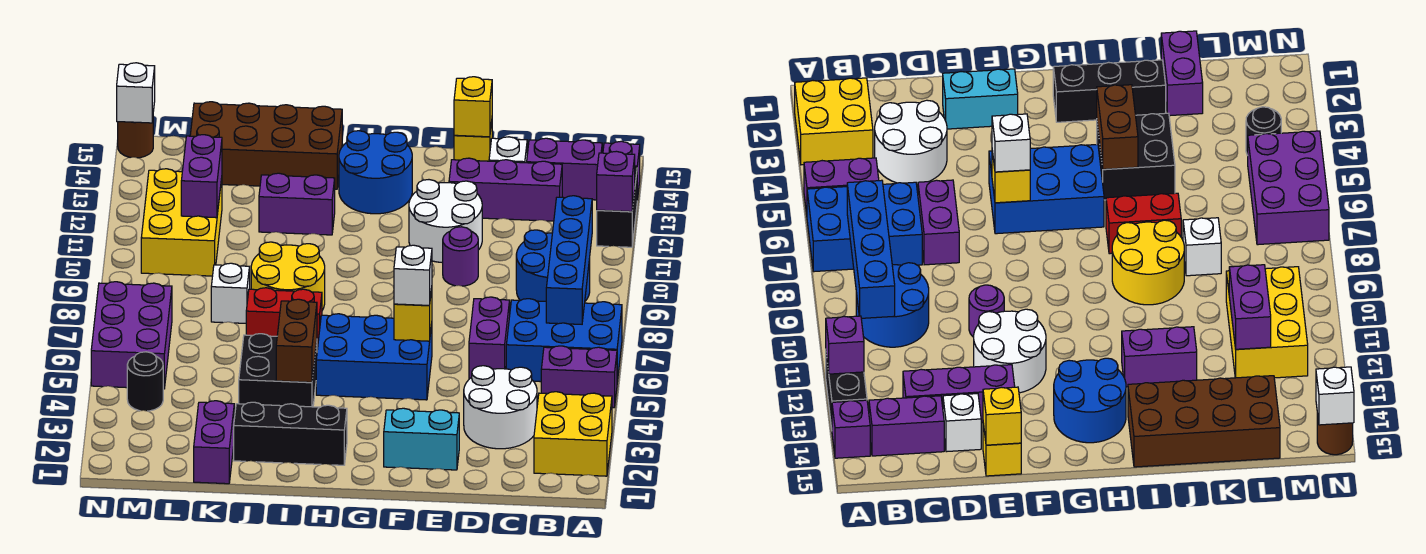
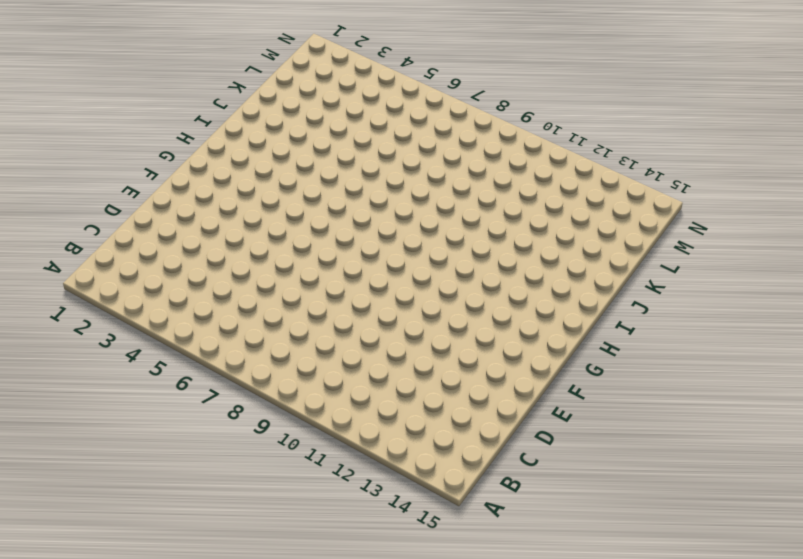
none -> yellow 2x2 brick [534,392,612,476]
none -> purple 1x2 brick [541,346,617,408]
none -> blue 2x3 brick [506,299,622,382]
none -> black 1x2 brick [597,167,637,247]

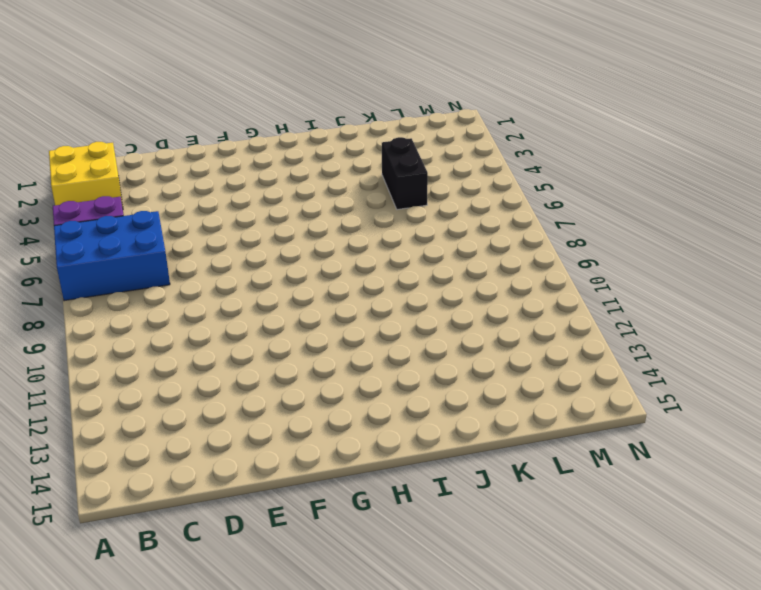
black 1x2 brick [382,137,428,210] -> black 1x2 brick moved to [597,167,637,247]
none -> purple 1x1 brick [603,141,640,200]
none -> blue 2x2 round brick [516,230,590,301]
none -> purple 1x2 brick [527,138,602,200]
none -> white 2x2 round brick [464,366,537,449]

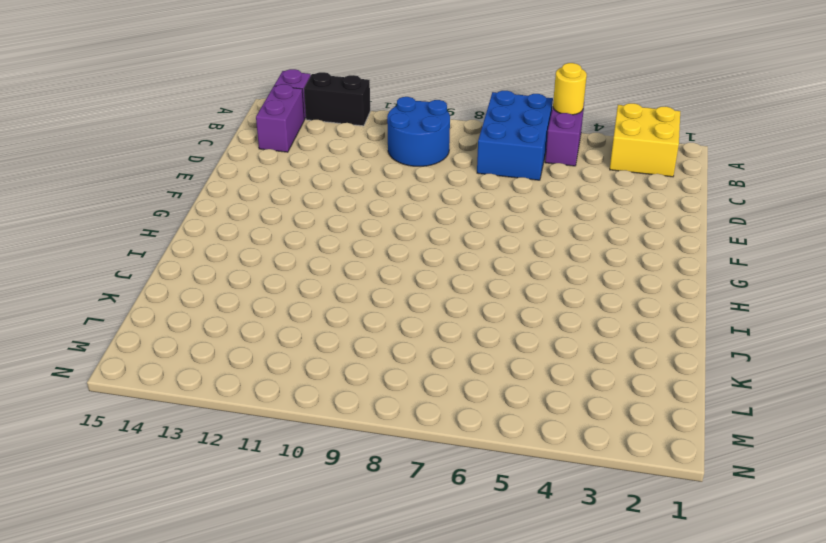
yellow 1x1 round brick [553,63,587,115] -> none
none -> white 2x2 round brick [464,366,537,449]
none -> purple 1x3 brick [449,158,562,221]
none -> purple 1x2 brick [469,297,510,379]
none -> white 1x1 brick [489,137,527,163]

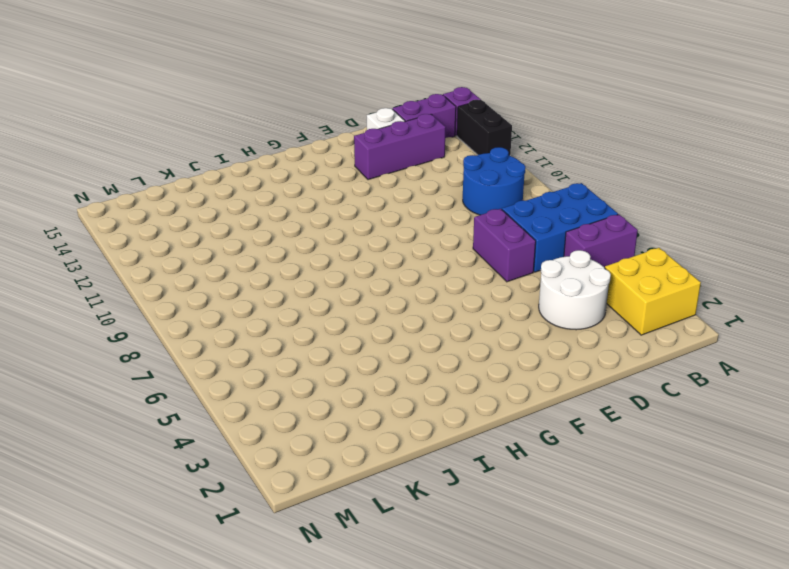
none -> cyan 1x2 brick [384,408,459,470]
none -> purple 1x1 round brick [443,227,478,286]
none -> white 2x2 round brick [409,180,482,263]
none -> yellow 1x1 brick [454,122,492,161]

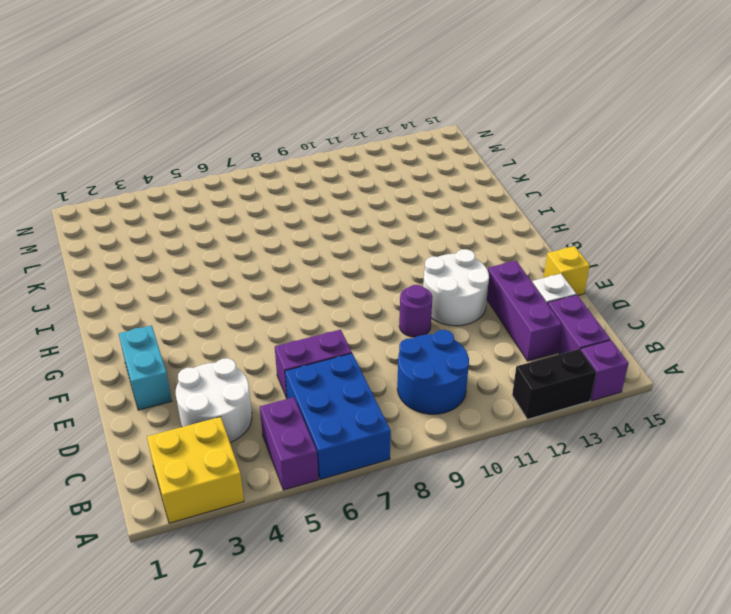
none -> blue 2x3 brick [316,314,432,400]
none -> blue 2x2 round brick [339,131,412,214]
none -> black 1x3 brick [234,402,347,465]
none -> black 2x2 brick [239,334,317,407]

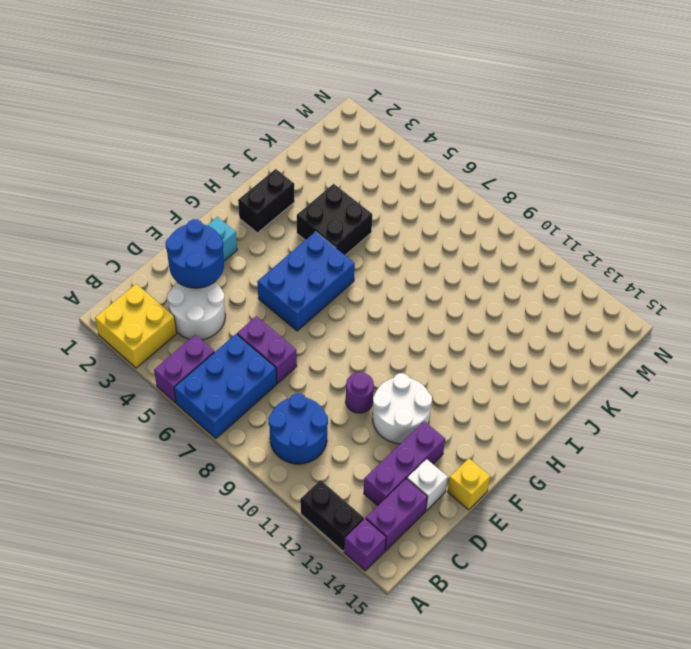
blue 2x2 round brick [166,219,224,288] -> blue 2x2 round brick moved to [339,131,412,214]
black 1x2 brick [238,169,295,233] -> black 1x3 brick [234,402,347,465]
none -> red 1x2 brick [246,288,322,349]
none -> yellow 2x2 round brick [251,242,325,310]
none -> purple 1x2 brick [259,173,335,235]
none -> brown 2x4 brick [190,102,342,189]

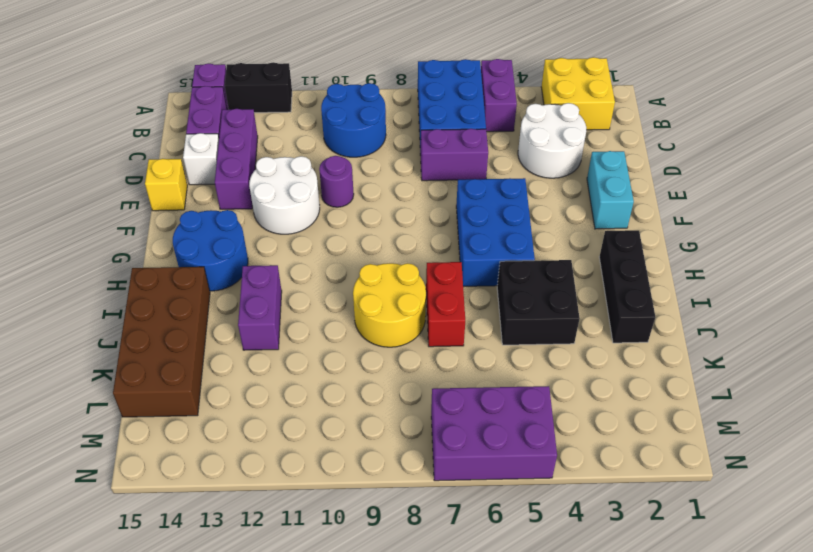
none -> purple 1x2 brick [194,401,234,484]
none -> white 1x1 brick [211,263,250,323]
none -> yellow 2x3 brick [141,169,222,276]
none -> black 1x1 round brick [127,352,163,411]

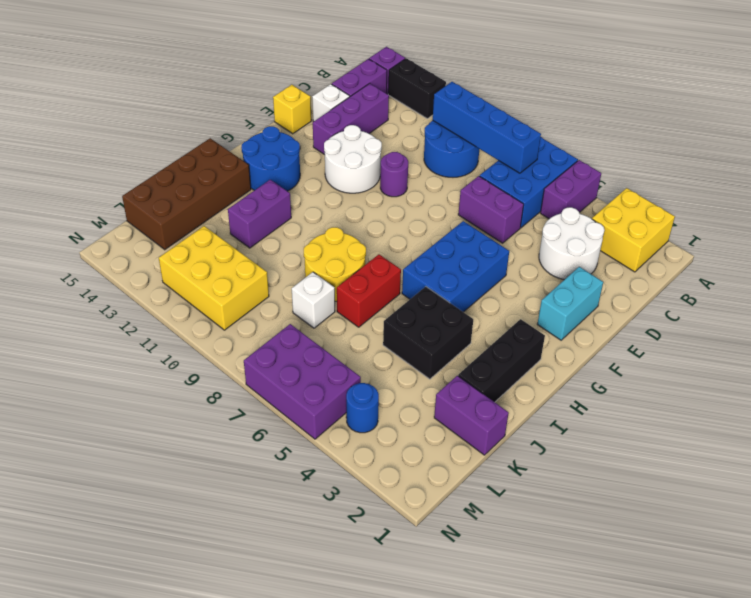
blue 1x1 round brick [346,383,379,433] -> black 1x1 round brick [127,352,163,411]
none -> brown 1x1 round brick [118,120,153,158]
none -> purple 1x1 brick [597,151,635,212]
none -> yellow 1x1 brick [454,77,492,137]
none -> yellow 1x1 brick [394,288,432,341]

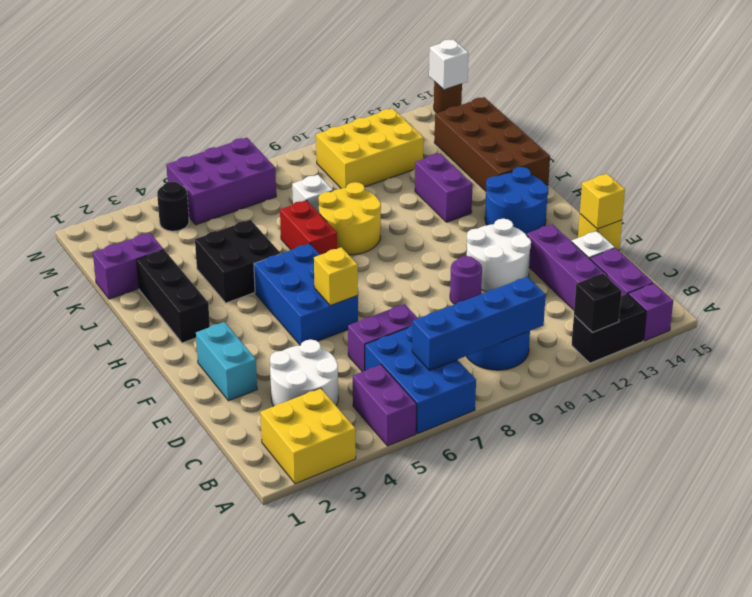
black 1x1 brick [574,273,622,333] -> purple 1x1 brick [597,151,635,212]
none -> brown 1x2 brick [276,299,317,382]
none -> purple 1x2 brick [181,135,222,218]
none -> white 1x1 brick [394,245,432,305]

